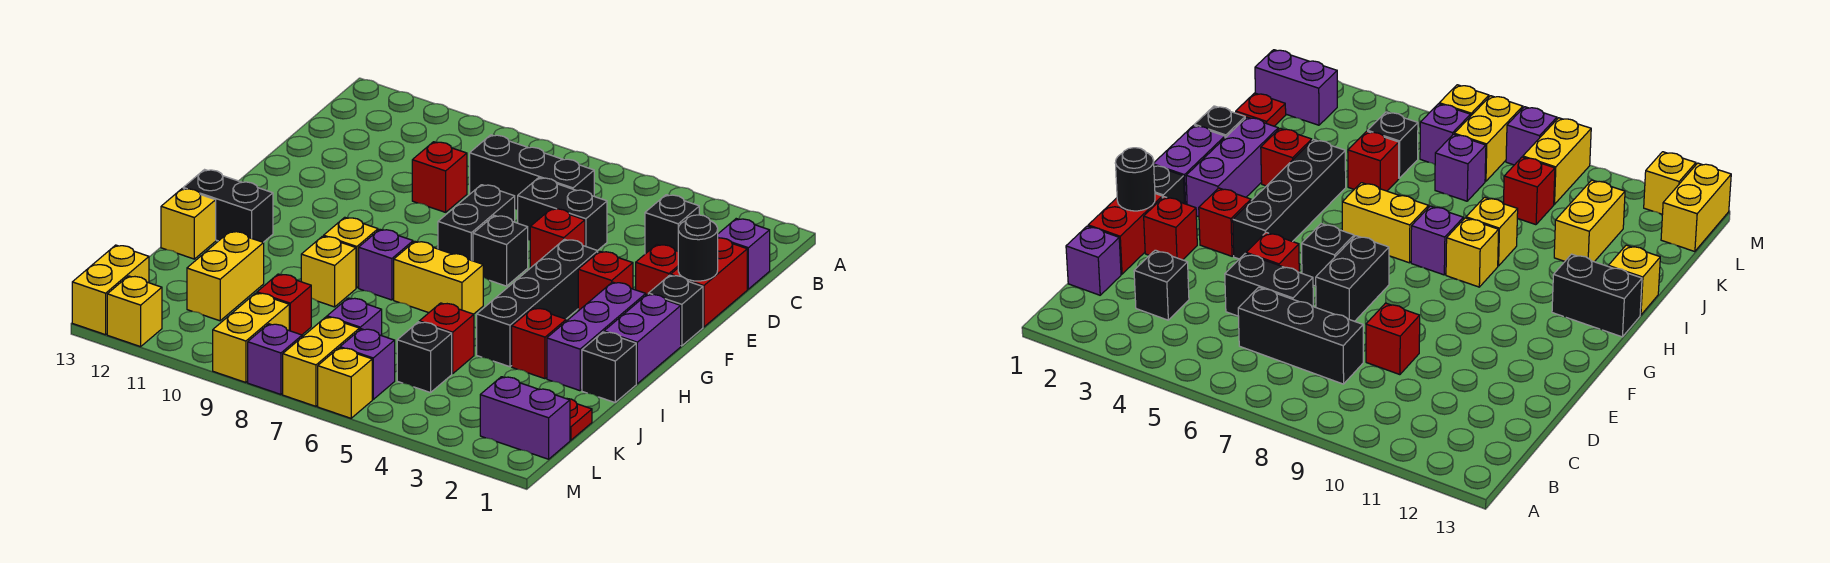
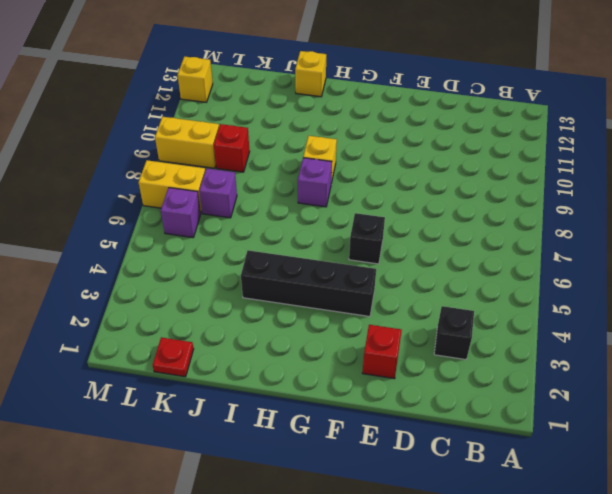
none -> purple 1x1 brick [718,219,770,289]
none -> black 1x3 brick [470,135,594,210]
none -> red 1x2 brick [671,238,747,327]
none -> black 1x2 brick [518,178,607,251]

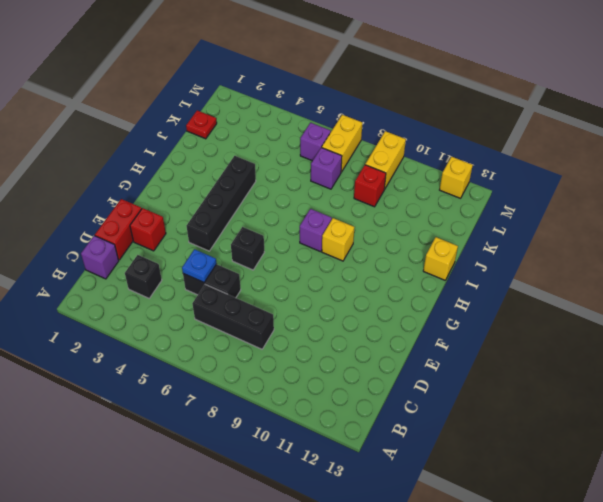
blue 1x1 plate [182,249,216,282] -> none
none -> red 1x1 brick [412,142,467,212]
none -> red 1x1 brick [530,209,585,268]
none -> black 1x2 brick [438,185,515,261]
none -> black 1x1 brick [648,275,703,346]

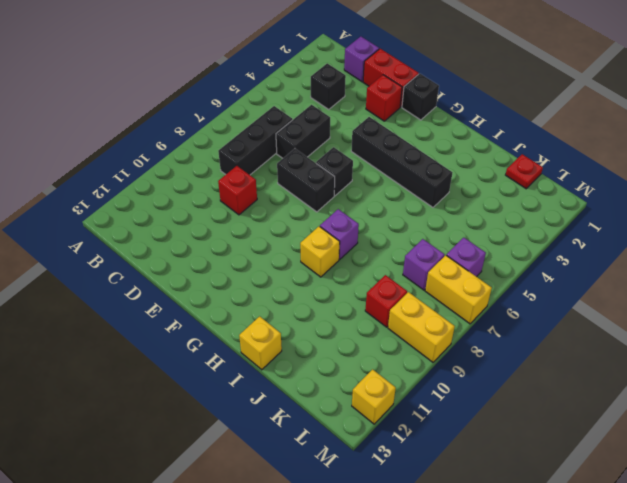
none -> red 1x1 brick [530,209,585,268]
none -> red 1x1 brick [578,251,633,311]
none -> purple 1x2 brick [604,294,681,384]
none -> purple 1x3 brick [547,282,646,391]

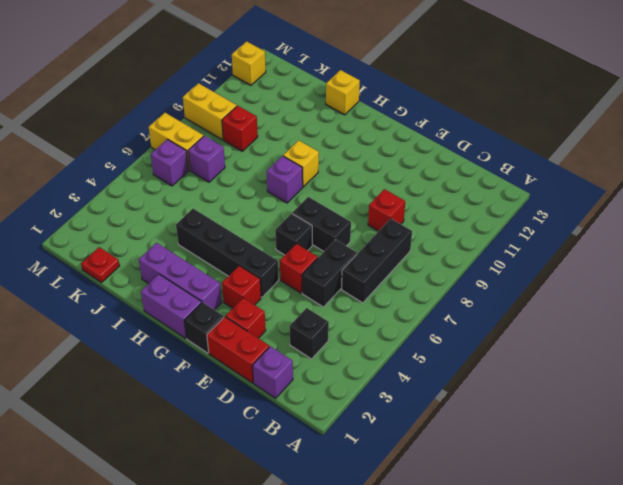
none -> yellow 1x2 brick [394,241,483,314]
none -> black 1x2 brick [183,170,273,242]
none -> black 1x1 brick [582,332,636,402]
none -> red 1x1 brick [512,308,566,379]

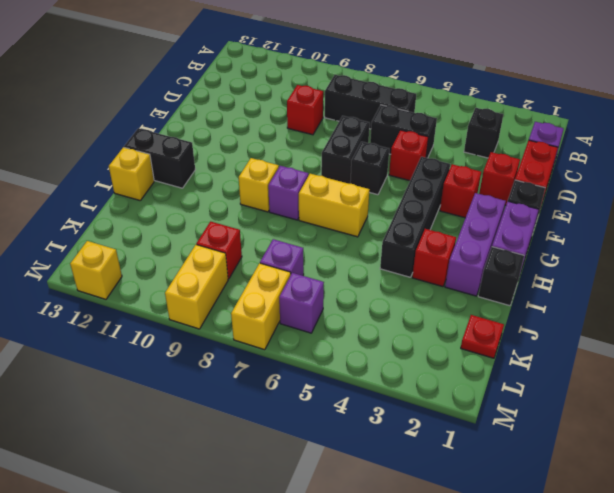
none -> yellow 1x1 brick [301,236,356,307]
none -> red 1x1 brick [419,303,474,374]
none -> yellow 1x2 brick [187,231,264,321]
none -> black 1x1 brick [397,322,452,393]

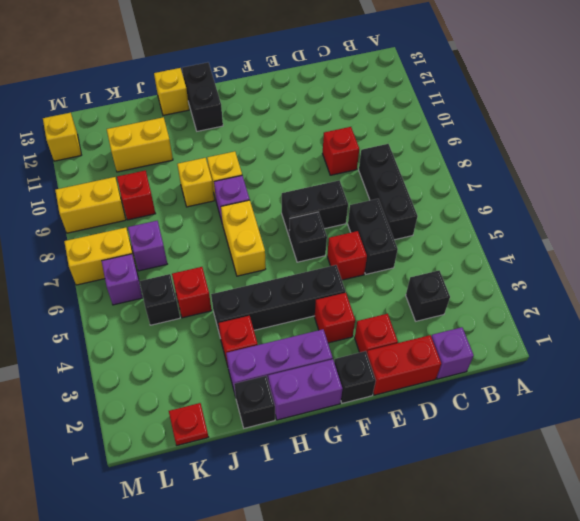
none -> purple 1x2 brick [480,377,570,459]
none -> yellow 1x2 brick [72,245,149,335]
none -> yellow 1x1 brick [318,348,372,418]
none -> purple 1x1 brick [248,324,302,394]

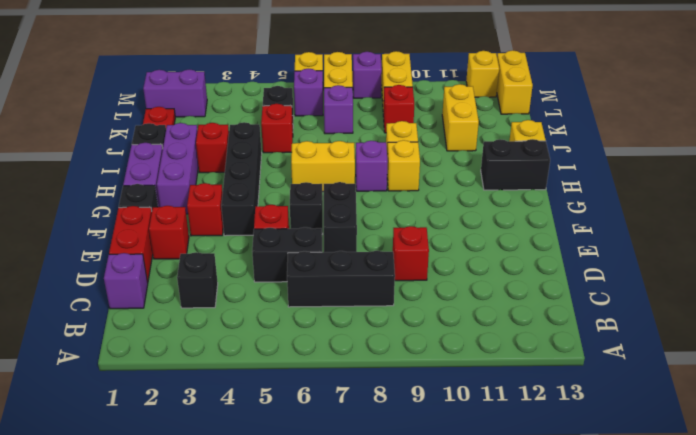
none -> black 1x1 round brick [678,215,718,281]

